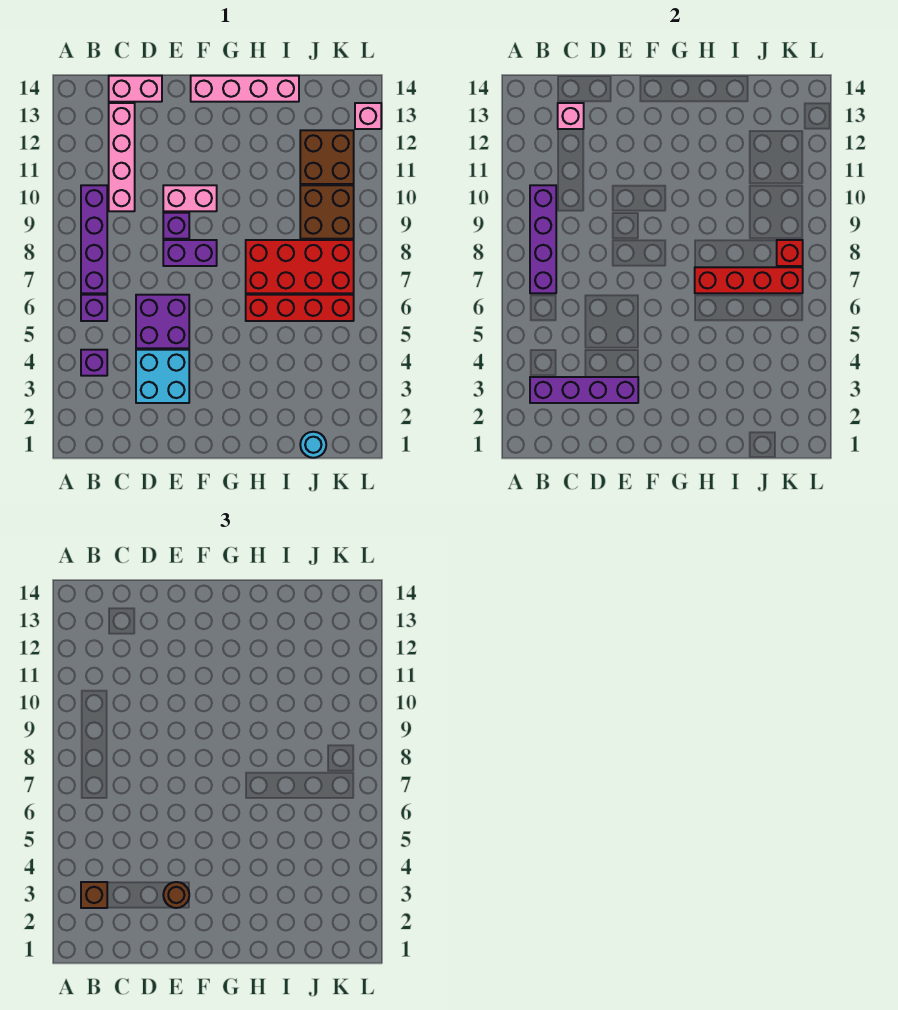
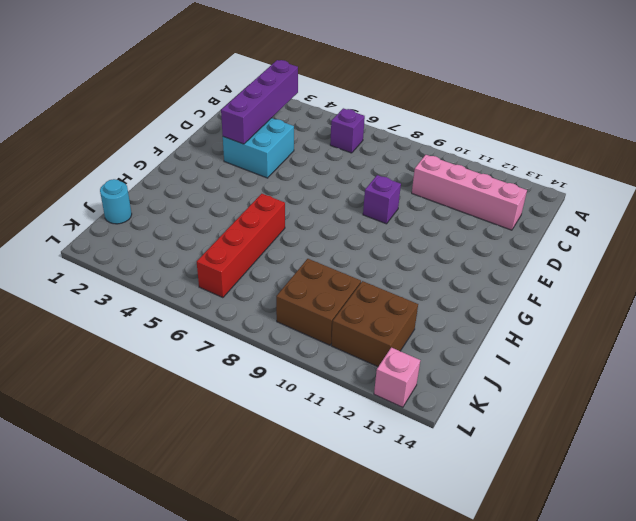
none -> purple 1x1 brick [81,350,107,376]
none -> purple 1x4 brick [81,185,107,293]
none -> pink 1x2 brick [109,76,162,102]

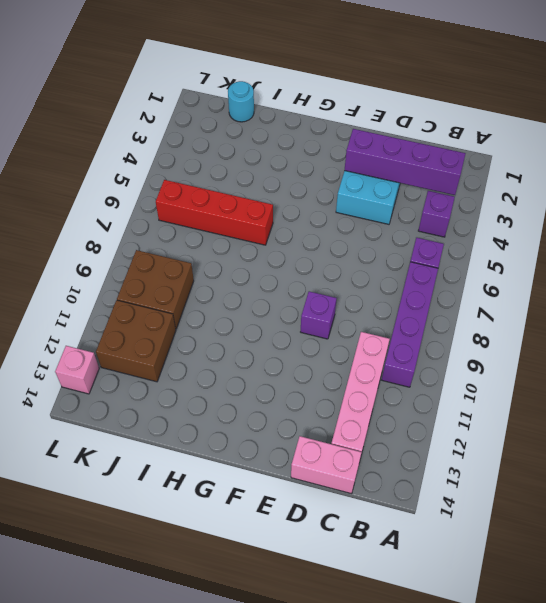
none -> purple 2x2 brick [136,295,189,348]
none -> purple 1x2 brick [163,240,217,266]
none -> pink 1x2 brick [163,185,217,211]

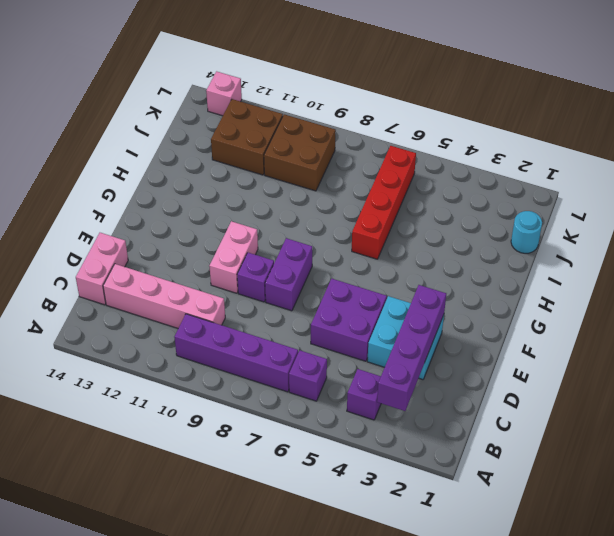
none -> pink 1x4 brick [191,76,299,102]
none -> red 2x4 brick [246,240,354,293]
none -> purple 1x4 brick [530,185,556,293]

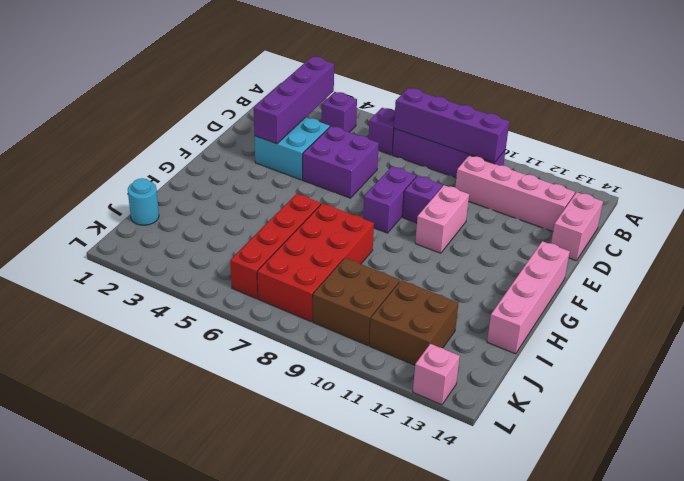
none -> pink 1x1 brick [558,103,584,129]
none -> red 1x4 brick [695,267,803,293]
none -> red 1x1 brick [777,240,803,266]

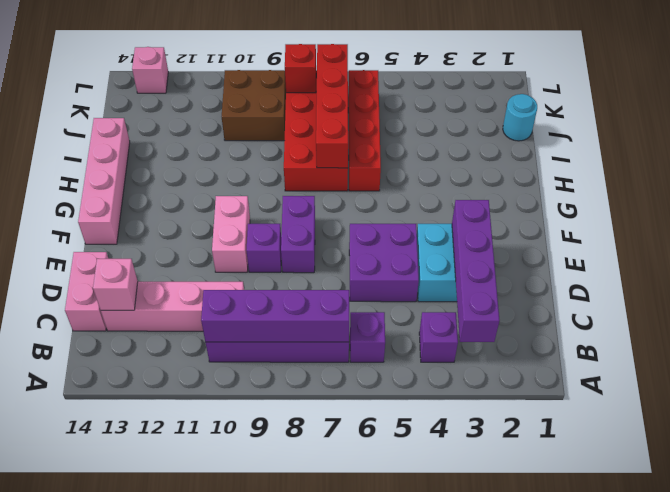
none -> brown 2x2 brick [300,130,354,184]
none -> brown 1x1 brick [81,882,107,908]
none -> brown 1x1 round brick [163,882,189,908]

